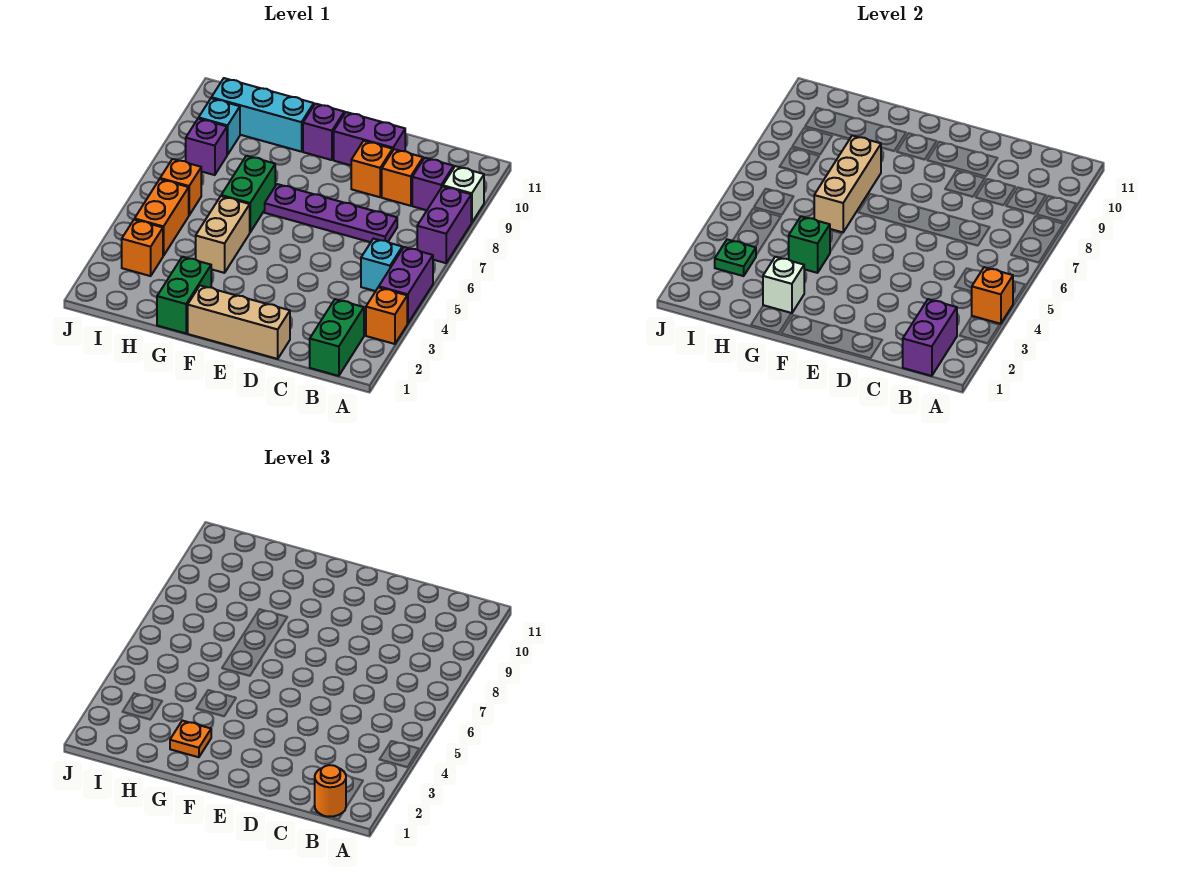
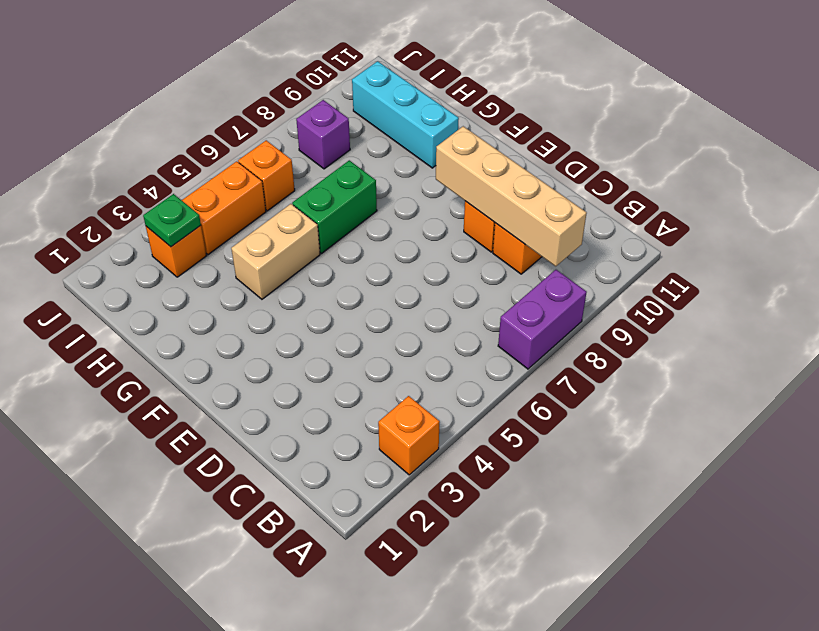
tan 1x4 brick [436,126,587,266] -> none
none -> purple 1x2 brick [379,247,433,324]
none -> white 1x1 brick [443,166,484,223]
none -> green 1x2 brick [310,299,364,376]
none -> cyan 1x1 brick [361,239,402,291]

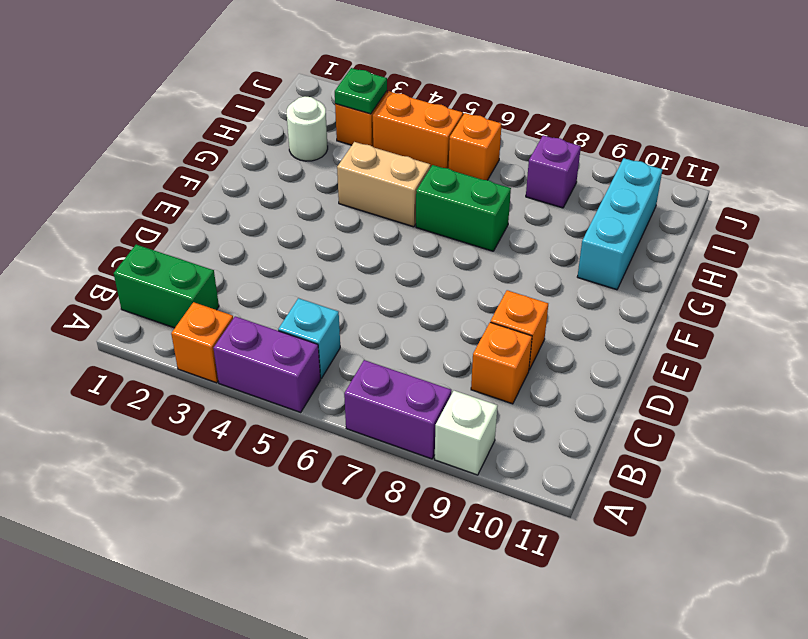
white 1x1 round brick [287,97,328,161] -> none
none -> purple 1x1 brick [412,158,454,210]
none -> purple 1x4 plate [265,184,397,242]
none -> tan 1x3 brick [188,285,290,359]
none -> purple 1x2 brick [334,112,405,165]

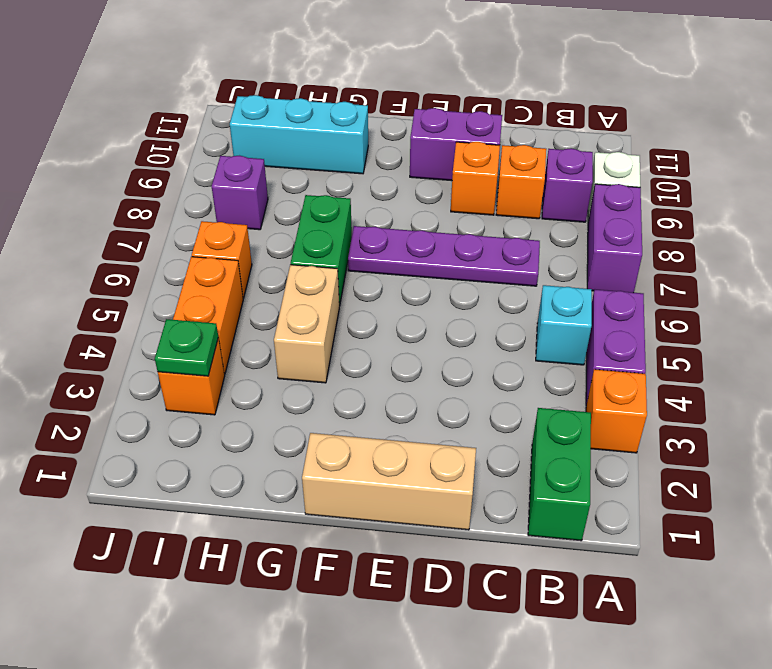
none -> purple 1x1 brick [303,104,344,160]
none -> green 1x2 brick [157,257,211,333]
none -> cyan 1x1 brick [199,98,240,155]
none -> orange 1x1 brick [971,267,1013,324]

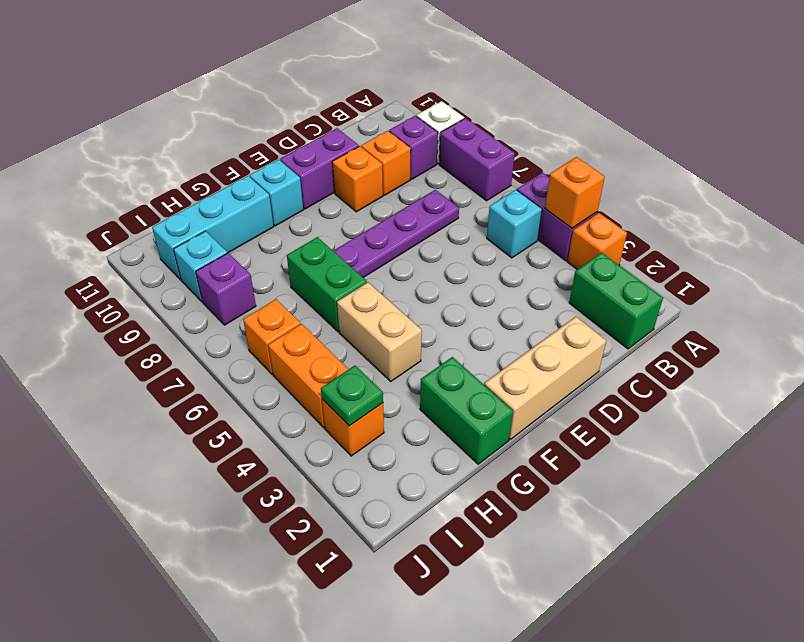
cyan 1x1 brick [250,159,303,226] -> purple 1x1 brick [303,104,344,160]
none -> purple 1x2 brick [903,299,957,376]
none -> white 1x1 brick [763,257,804,313]
none -> green 1x1 brick [789,216,830,273]
none -> tan 1x3 brick [814,135,881,232]

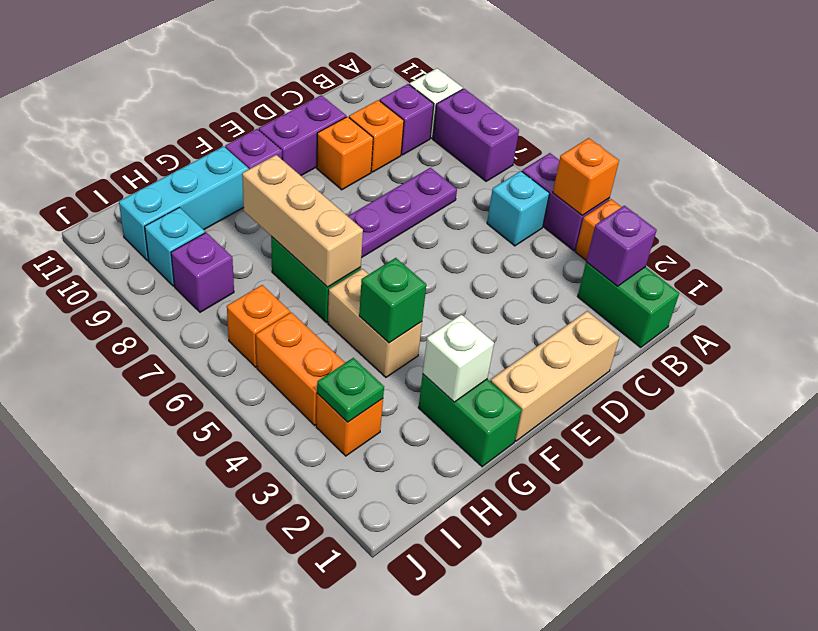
purple 1x1 brick [586,206,657,286] -> purple 1x2 brick [903,299,957,376]
none -> orange 1x1 round brick [315,765,346,817]
none -> orange 1x1 plate [170,721,211,757]

